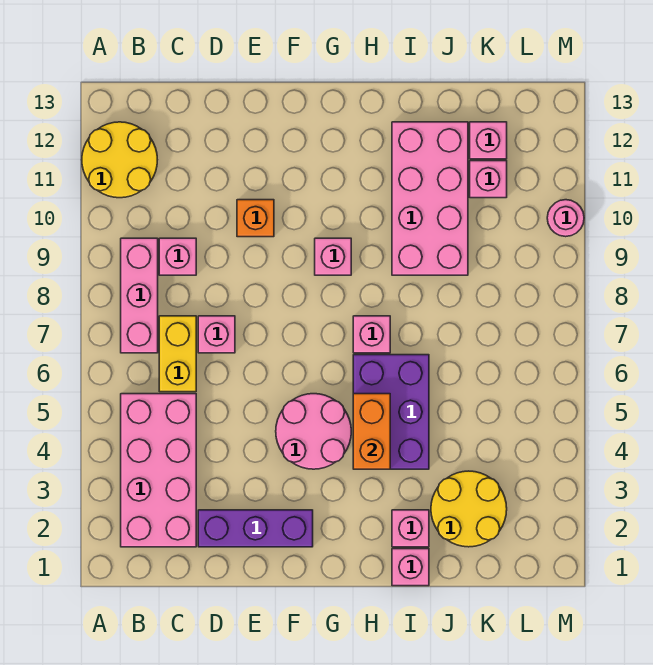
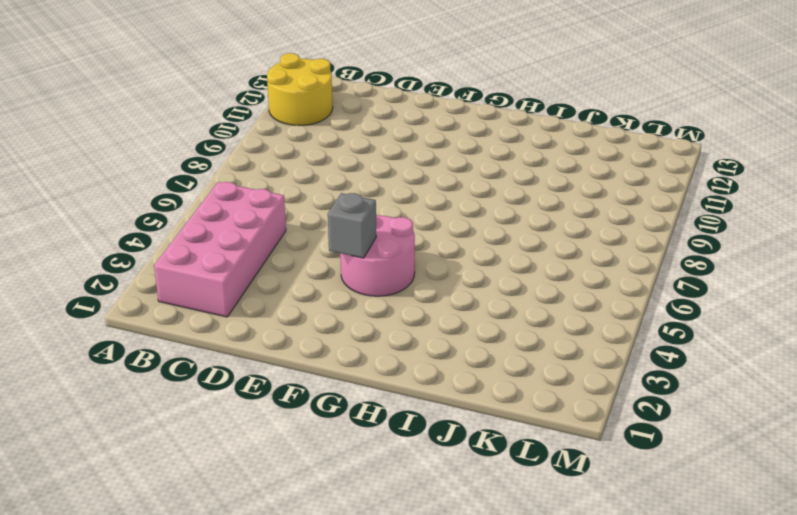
grey 1x1 brick [328,193,376,258] -> none
none -> pink 1x3 brick [121,238,158,353]
none -> yellow 1x2 brick [159,316,196,392]
none -> pink 1x1 brick [159,238,196,275]

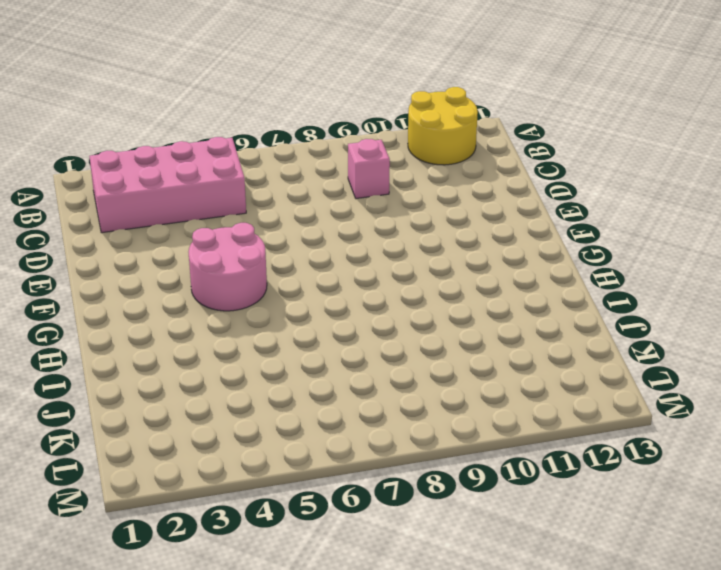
none -> pink 1x3 brick [121,238,158,353]
none -> yellow 1x2 brick [159,316,196,392]
none -> purple 1x3 brick [198,510,313,547]

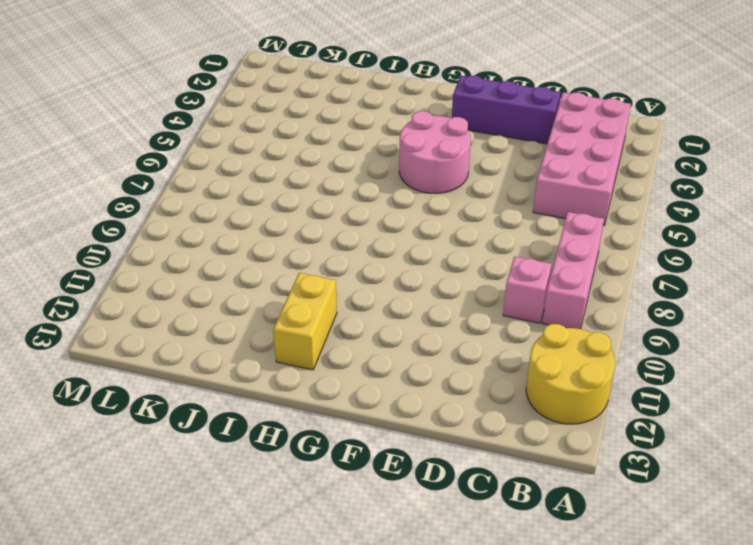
yellow 1x2 brick [273,273,337,370] -> yellow 1x2 brick moved to [159,316,196,392]
none -> pink 1x1 brick [198,316,235,353]
none -> orange 1x1 brick [237,200,274,237]
none -> pink 1x1 brick [315,238,351,275]

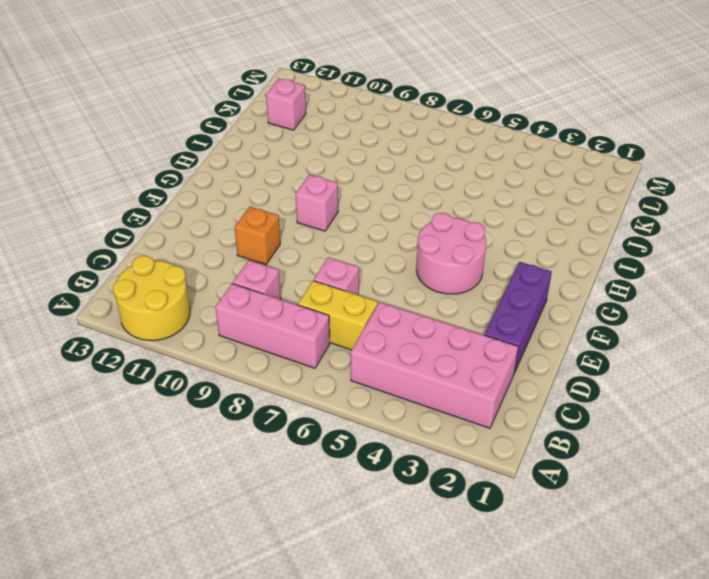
none -> purple 2x3 brick [353,355,429,469]
none -> pink 1x1 brick [353,316,390,353]
none -> pink 1x1 brick [392,549,429,586]

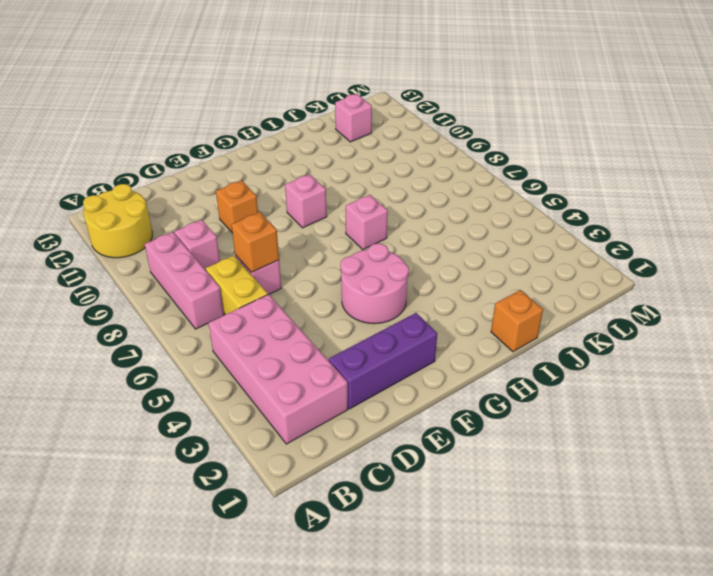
orange 1x1 brick [232,212,279,272] -> none
orange 1x1 brick [491,290,543,352] -> pink 1x1 brick [392,549,429,586]
none -> purple 2x3 brick [353,355,429,469]
none -> pink 1x1 brick [392,510,429,547]
none -> pink 2x4 brick [392,122,468,275]

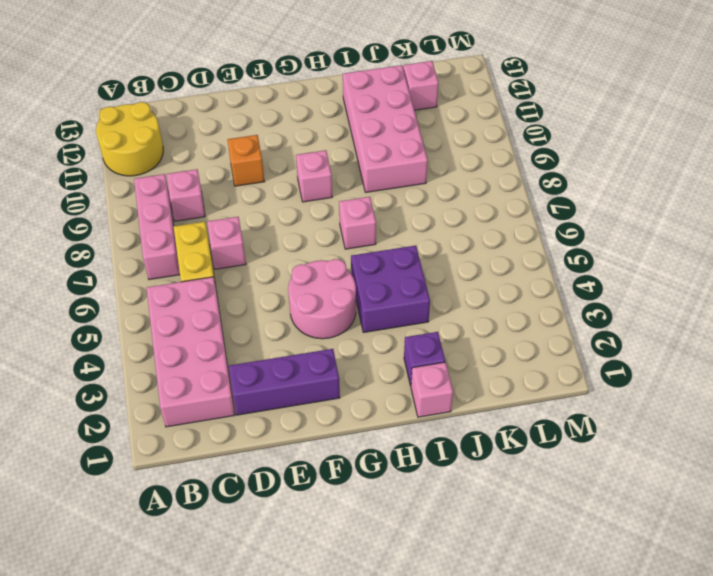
purple 2x2 brick [351,245,430,332] -> purple 2x3 brick [353,355,429,469]
purple 1x1 brick [404,332,445,386] -> pink 1x1 brick [392,510,429,547]
none -> yellow 2x2 round brick [431,471,507,547]
none -> pink 1x1 brick [470,161,507,198]
none -> pink 1x1 round brick [547,200,584,237]

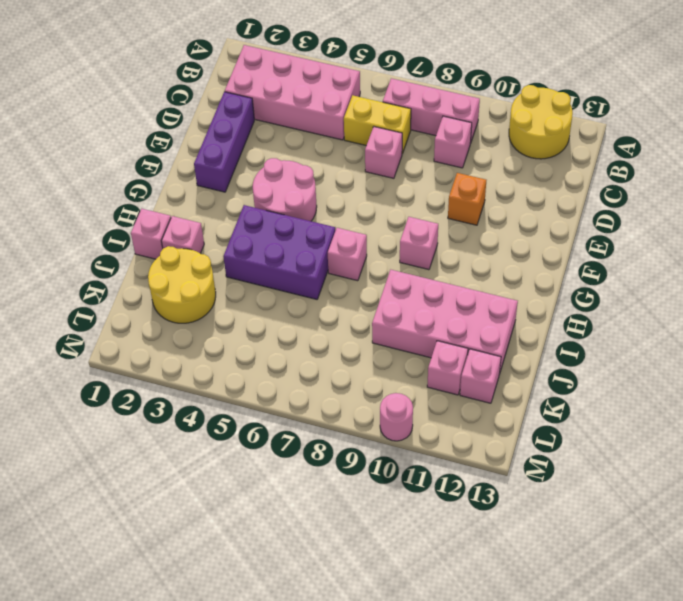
none -> orange 1x2 brick [353,394,390,469]

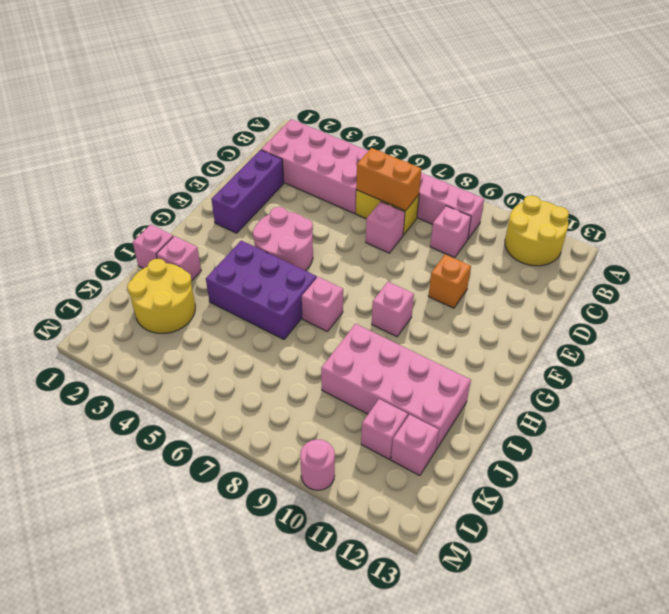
orange 1x2 brick [356,148,422,211] -> orange 1x2 brick moved to [353,394,390,469]

